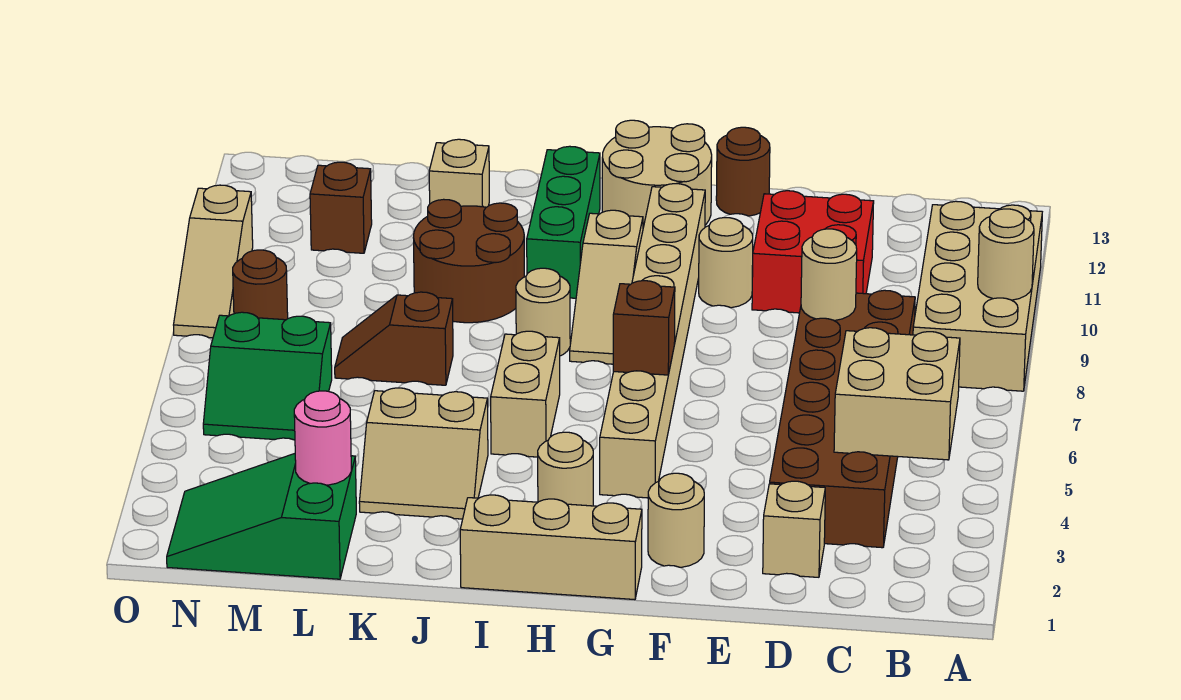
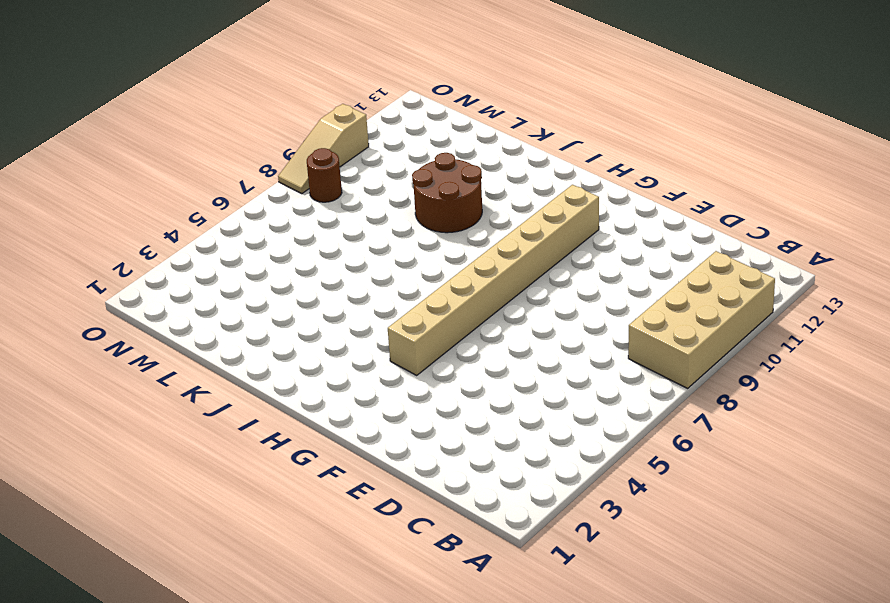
none -> brown 2x6 brick [770,290,915,548]
none -> tan 1x1 brick [763,481,825,577]
none -> red 2x2 brick [752,191,874,313]

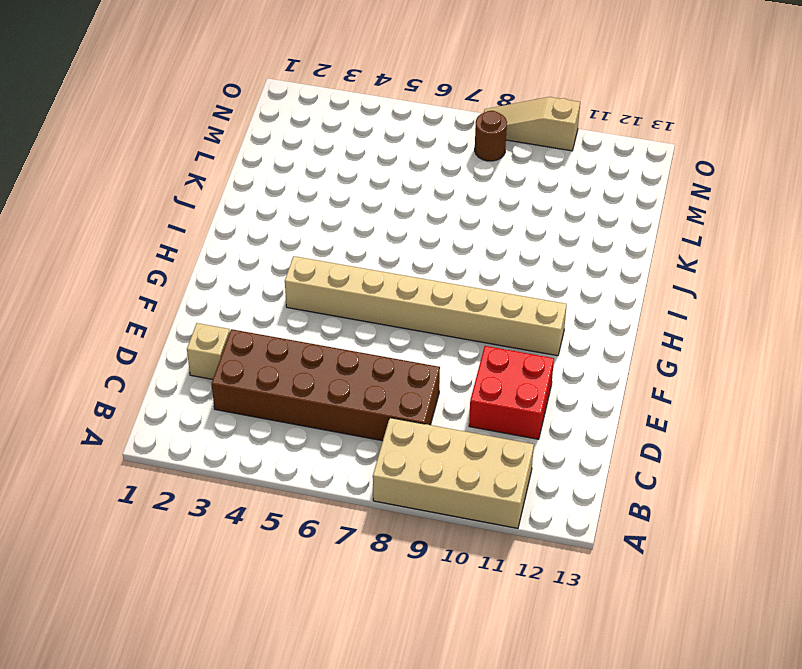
none -> tan 1x1 round brick [648,473,704,567]
none -> tan 1x1 round brick [699,218,753,308]
none -> brown 1x1 round brick [716,127,770,216]

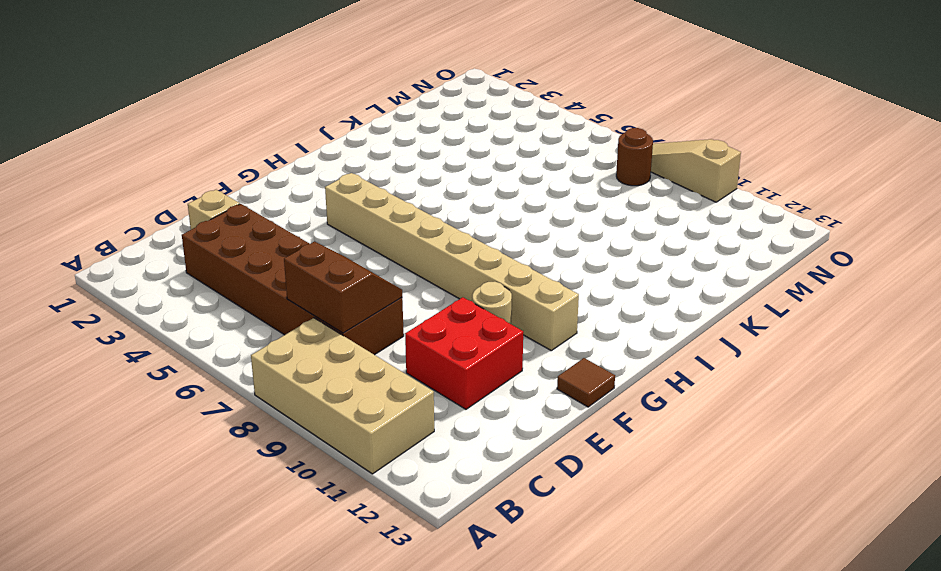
brown 2x2 slope [284,241,402,333] -> tan 1x1 round brick [801,229,857,321]
brown 1x1 tile [557,358,615,407] -> brown 1x1 round brick [716,127,770,216]
none -> tan 1x1 round brick [648,473,704,567]
none -> tan 1x3 brick [460,495,642,600]
none -> tan 2x2 round brick [602,120,712,227]

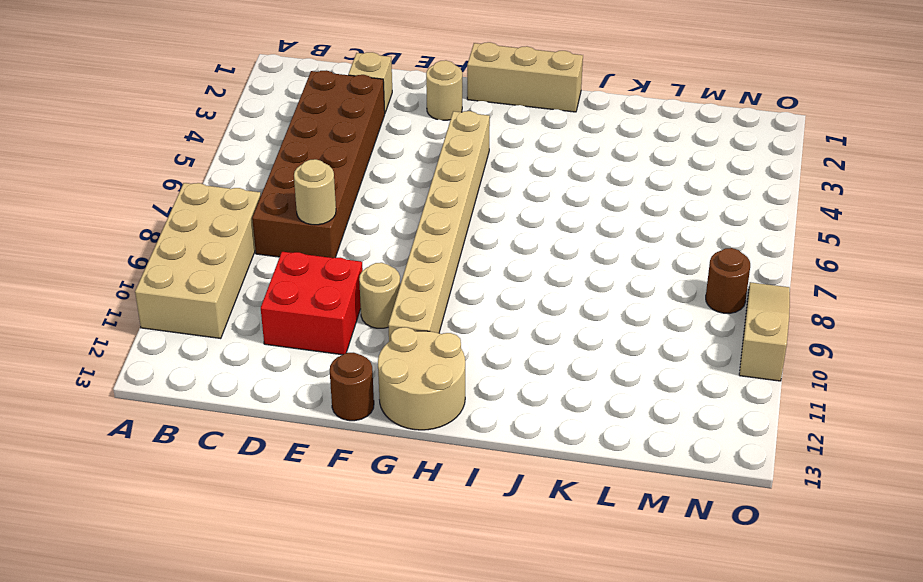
none -> tan 1x1 round brick [538,432,593,506]
none -> tan 1x3 slope [570,210,643,364]
none -> tan 1x2 brick [491,331,560,457]

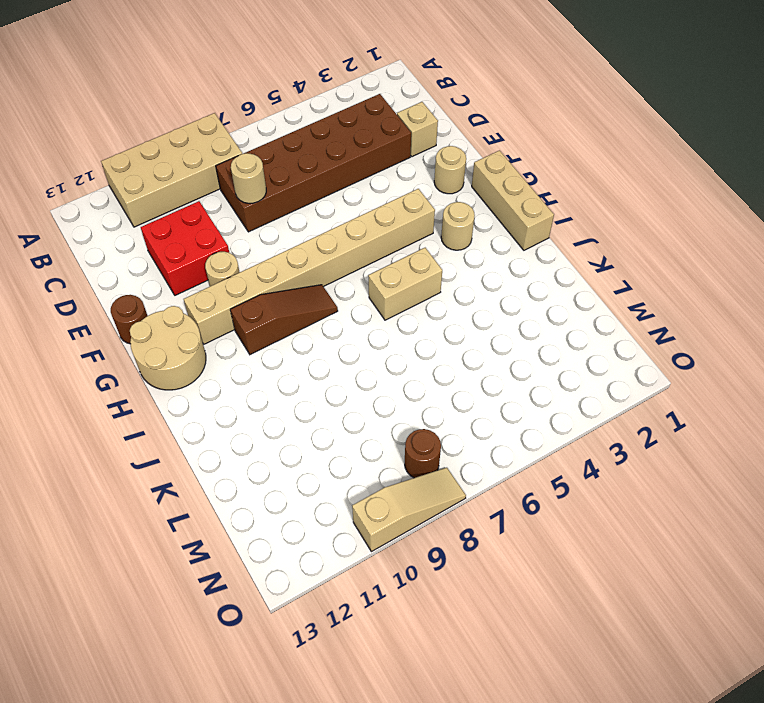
brown 1x3 slope [230,285,338,355] -> tan 1x3 slope [570,210,643,364]
none -> tan 1x1 round brick [516,268,570,356]
none -> green 1x3 brick [527,146,600,298]
none -> tan 2x2 slope [359,388,488,519]

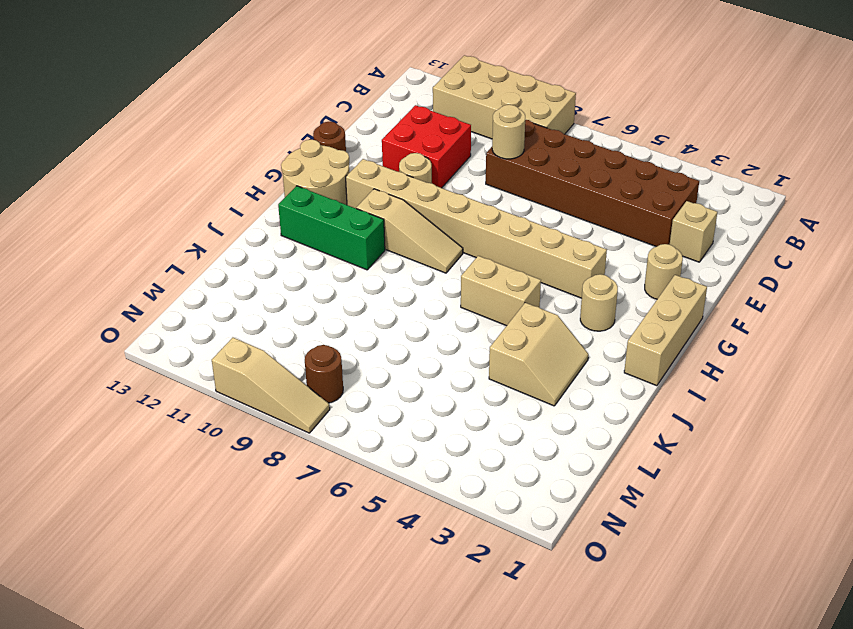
none -> tan 1x1 round brick [516,268,570,356]
none -> brown 2x2 round brick [413,199,524,323]
none -> brown 1x2 slope [335,292,453,385]

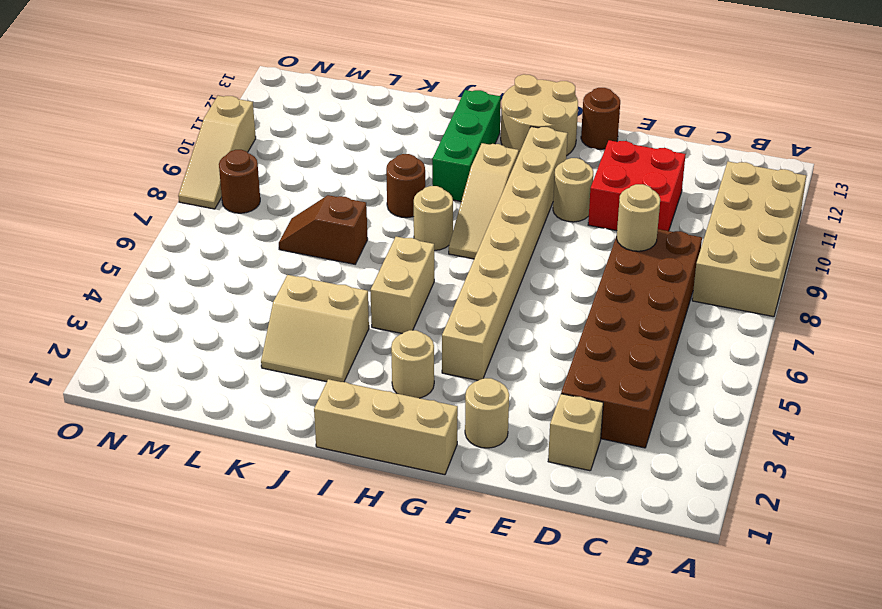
brown 1x1 round brick [386,154,425,218] -> brown 2x2 round brick [413,199,524,323]
none -> tan 1x1 brick [429,139,489,207]
none -> green 2x3 slope [167,454,356,579]
none -> green 2x2 slope [203,312,332,440]

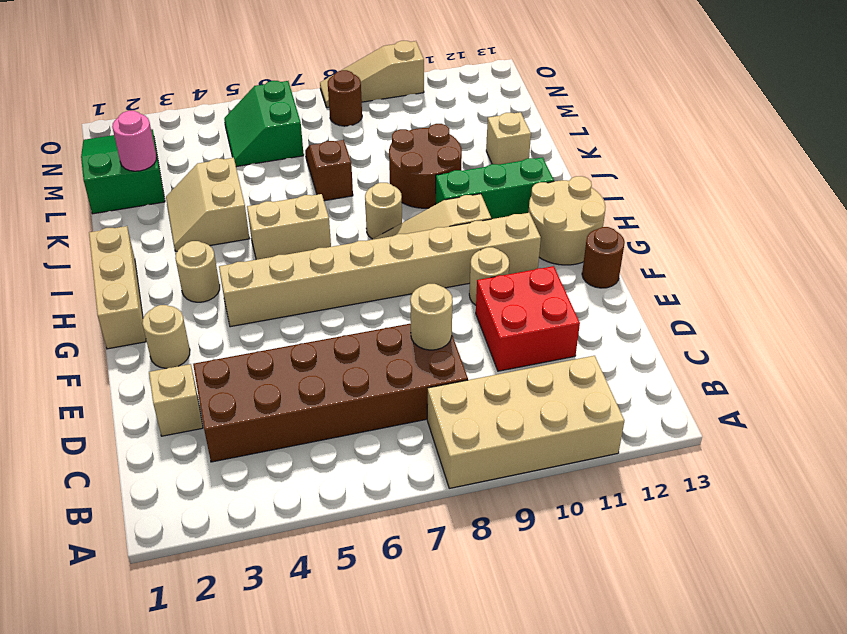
none -> brown 1x1 brick [310,162,372,253]
none -> tan 1x1 round brick [978,209,1034,300]
none -> tan 2x2 brick [834,328,960,460]

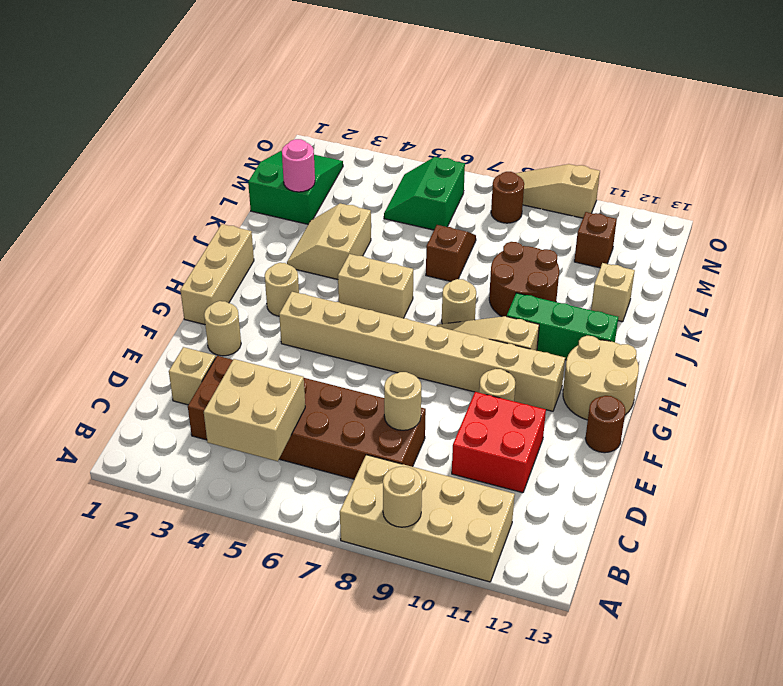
none -> brown 1x1 brick [613,281,675,375]

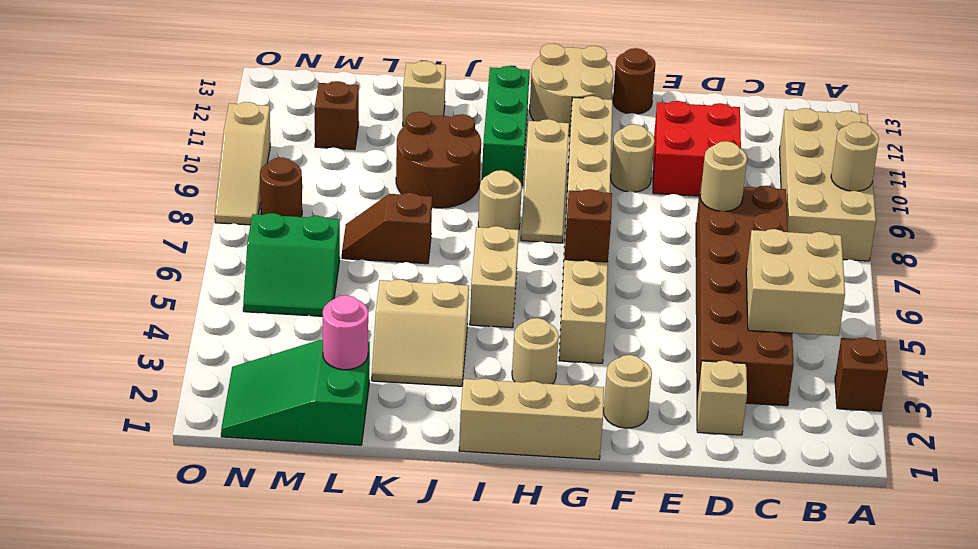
brown 1x1 brick [835,337,888,411] -> none

